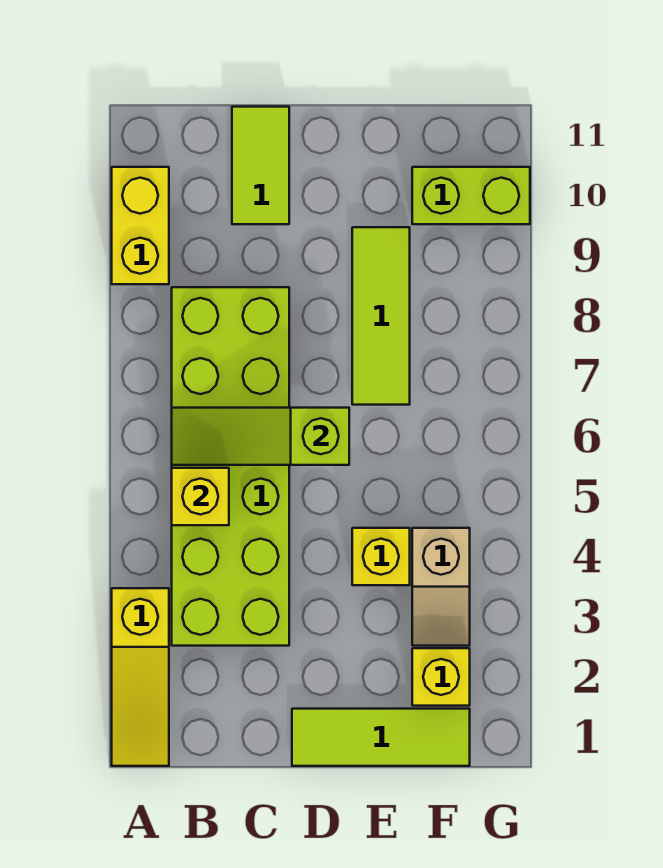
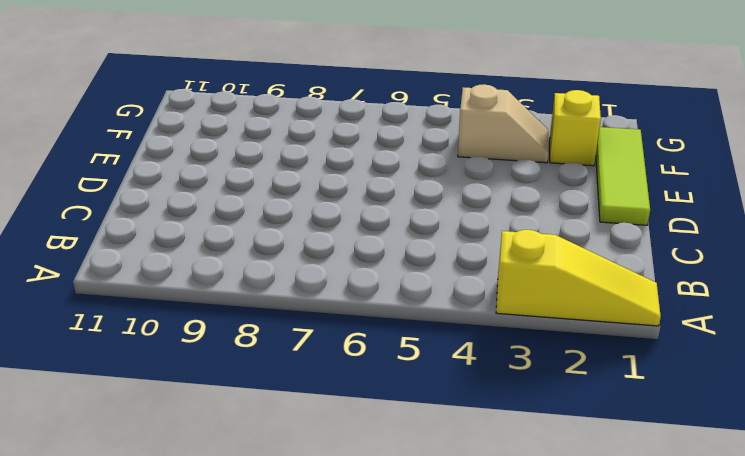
none -> yellow 1x2 brick [112,167,169,284]
none -> lime 2x6 brick [172,287,289,646]
none -> lime 1x2 tile [232,107,289,224]

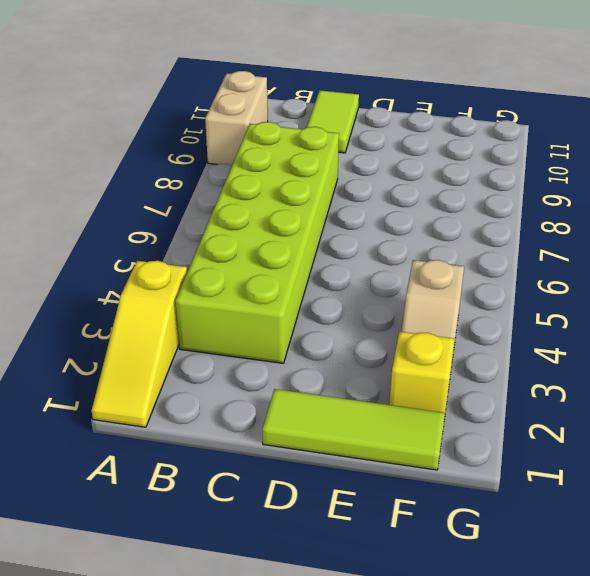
tan 1x2 brick [205,71,268,165] -> yellow 1x2 brick [112,167,169,284]
none -> yellow 1x1 brick [352,528,410,585]
none -> lime 1x3 tile [352,227,410,405]
none -> lime 1x2 brick [412,167,530,224]

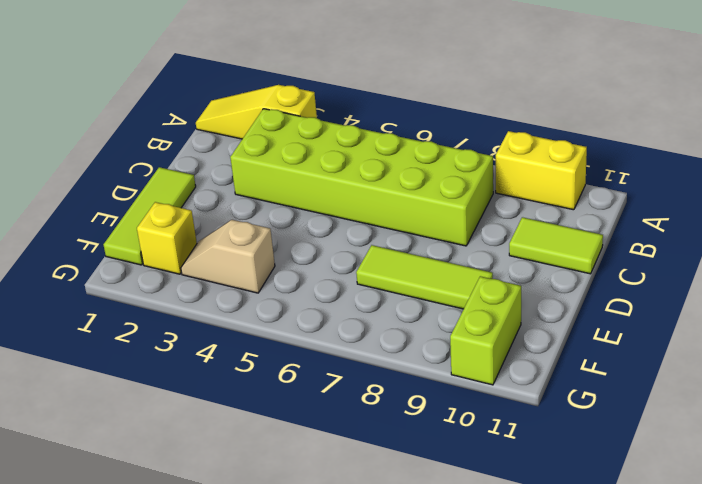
none -> yellow 1x1 brick [352,528,410,585]
none -> yellow 1x1 brick [172,468,229,525]
none -> lime 1x3 slope [172,408,349,465]

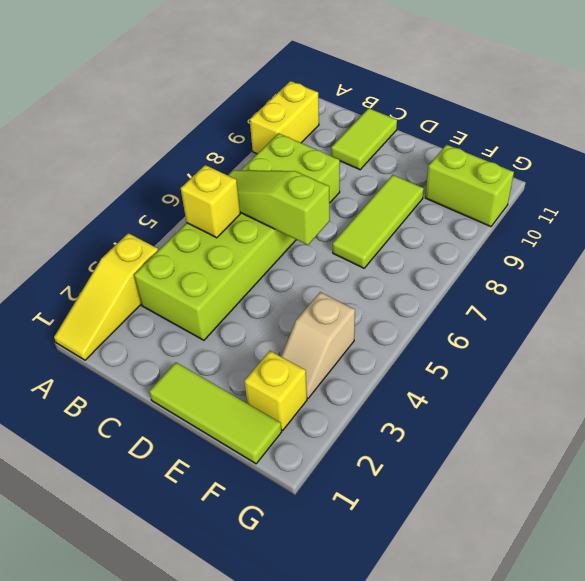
none -> yellow 1x1 brick [352,528,410,585]

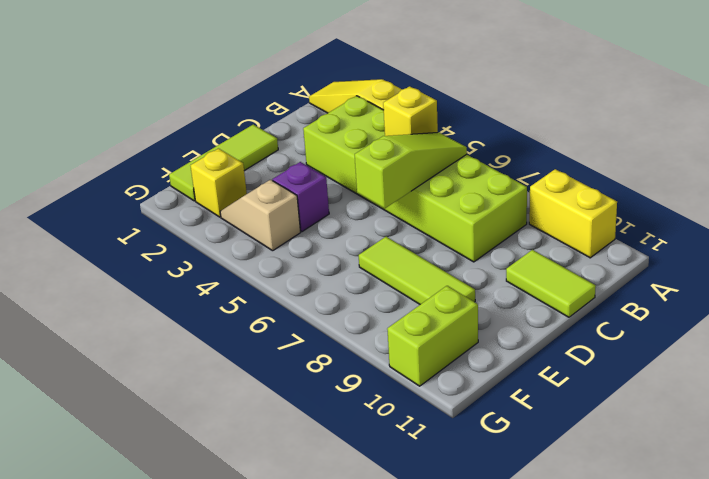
purple 1x1 brick [273,162,329,232] -> yellow 1x1 brick [352,528,410,585]

